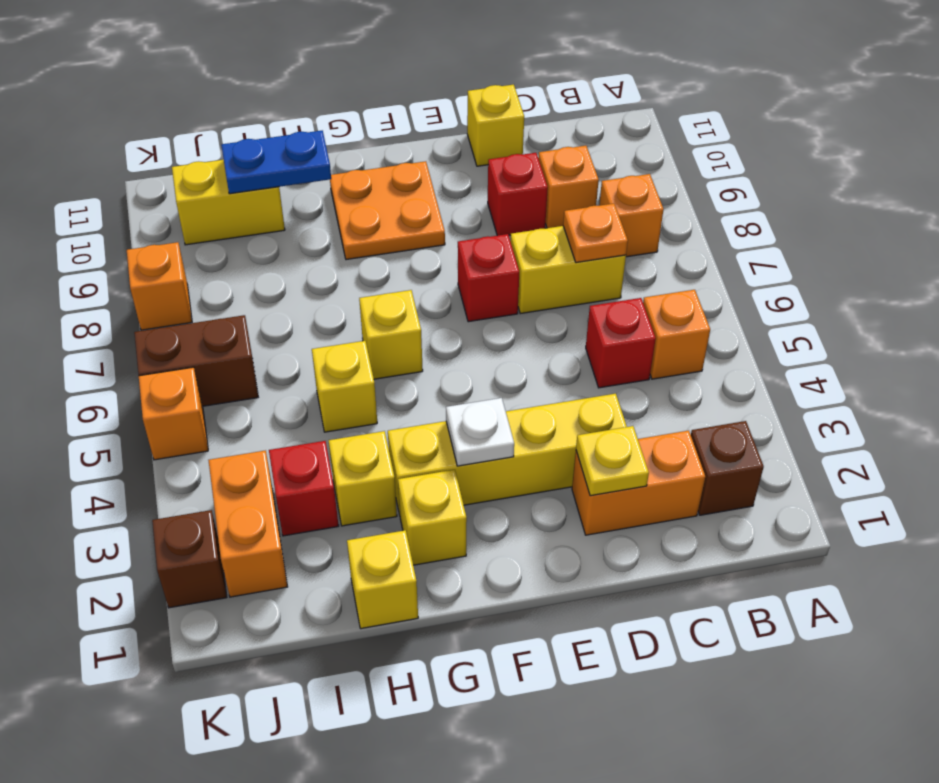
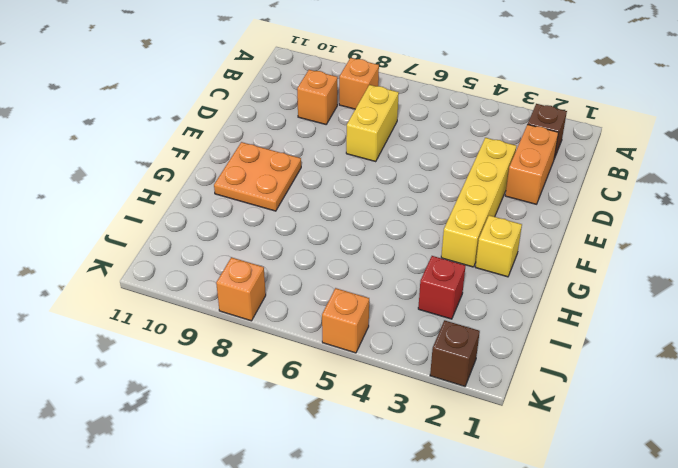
none -> orange 1x1 brick [643,290,710,379]
none -> red 1x1 brick [586,298,656,388]
none -> red 1x1 brick [488,153,548,236]

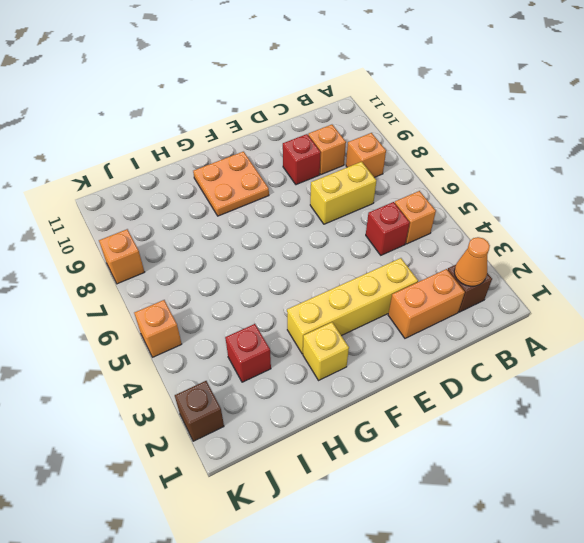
orange 1x1 cone [454,237,490,286] -> none
none -> yellow 1x1 brick [467,85,524,166]
none -> red 1x1 brick [458,234,519,322]
none -> yellow 1x1 brick [359,290,423,379]

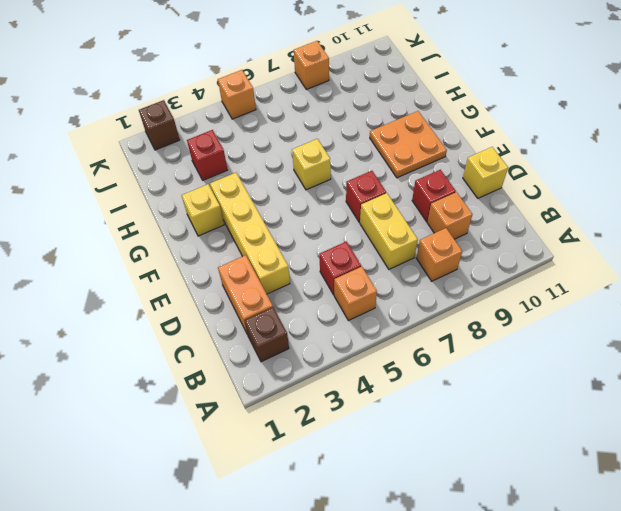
none -> yellow 1x1 brick [347,530,418,629]
none -> yellow 1x1 brick [329,431,397,526]
none -> yellow 1x1 brick [312,341,377,432]

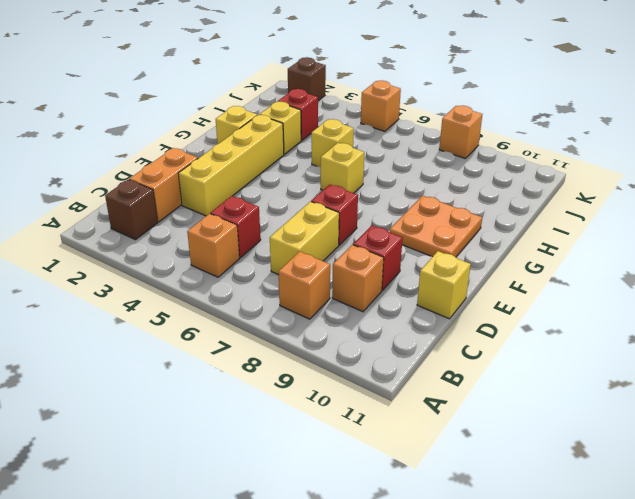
none -> yellow 1x1 brick [347,530,418,629]
none -> yellow 1x2 brick [172,160,285,245]
none -> orange 1x2 brick [208,450,288,597]

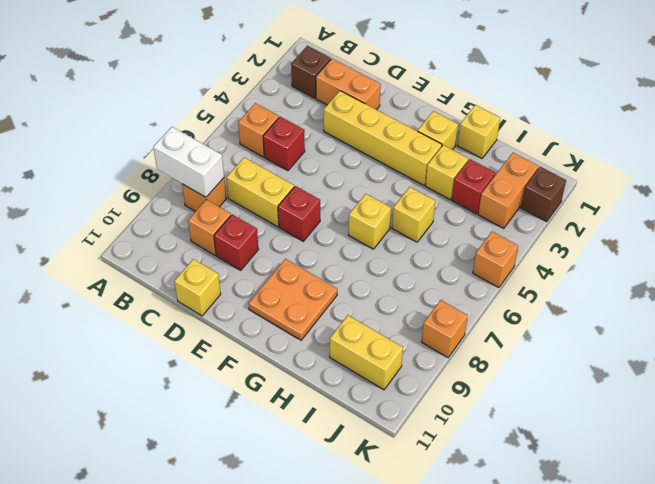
white 1x2 brick [153,127,224,197] -> none
none -> brown 1x2 brick [134,315,258,406]
none -> orange 1x1 plate [563,204,628,263]
none -> yellow 1x1 plate [576,426,649,496]

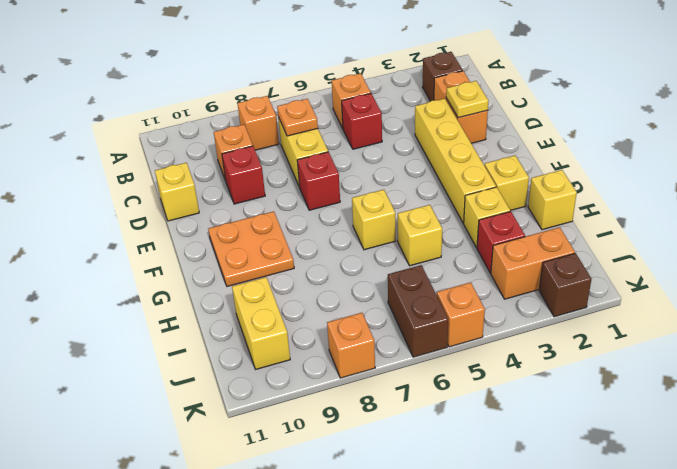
none -> white 1x1 plate [446,398,514,466]
none -> blue 1x2 plate [221,131,331,194]

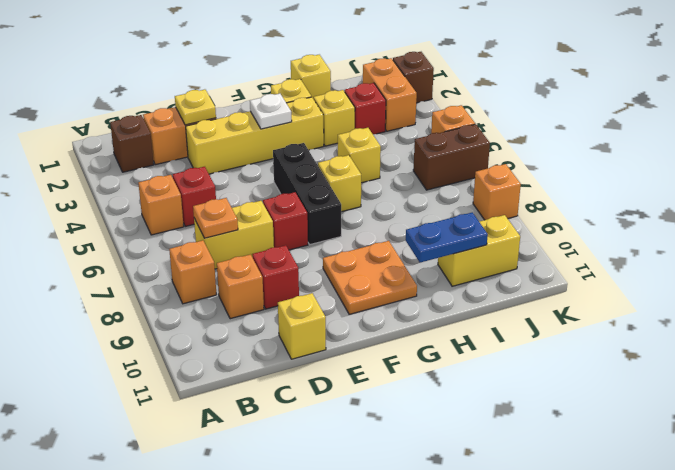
black 1x3 brick [273,143,341,244] -> none

